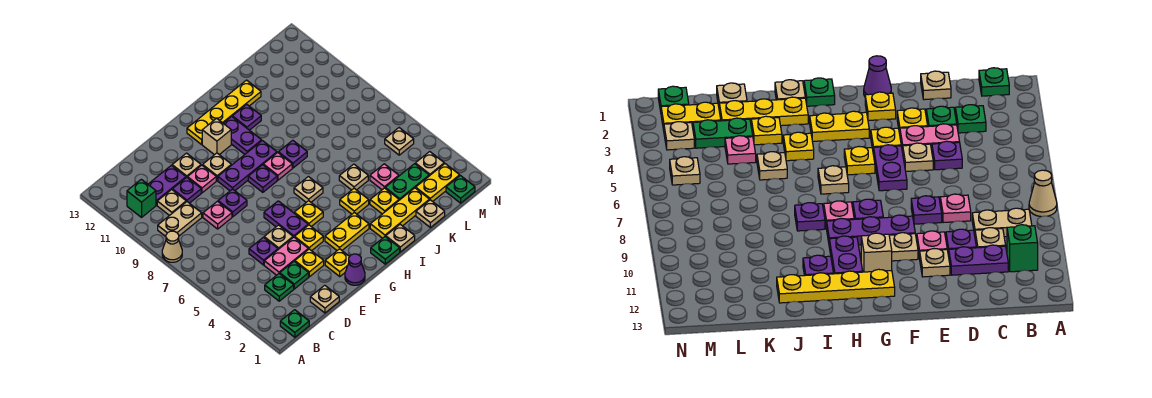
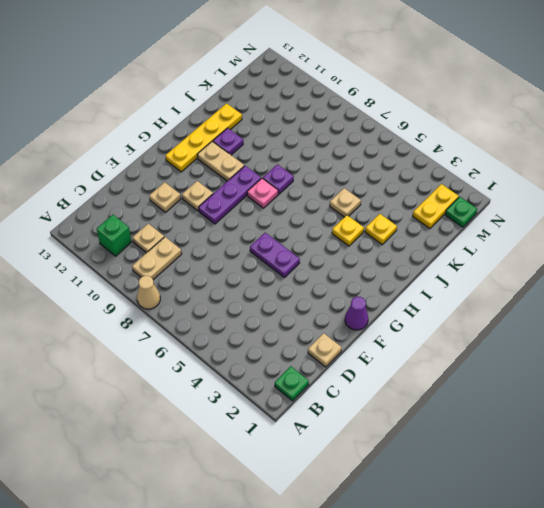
tan 1x2 plate [197,141,244,181] -> purple 1x2 plate [223,117,262,154]
none -> green 1x1 plate [265,274,294,301]
none -> purple 1x2 plate [148,165,186,205]
none -> green 1x1 plate [280,261,309,289]
none -> pink 1x2 plate [264,237,308,275]

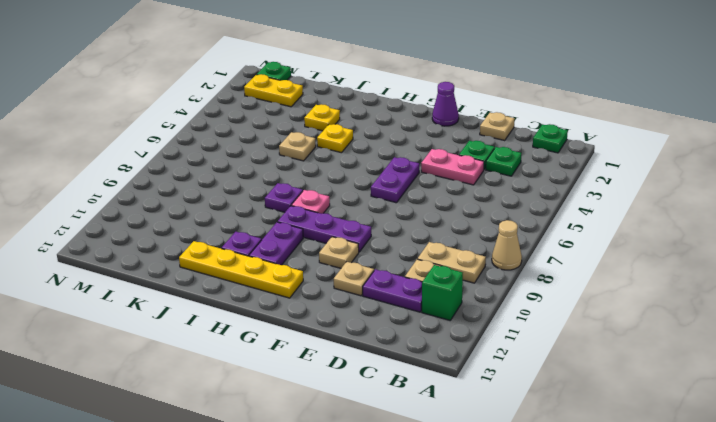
none -> purple 1x1 plate [249,237,278,265]
none -> pink 1x1 plate [203,201,232,229]
none -> purple 1x1 plate [172,177,201,203]
none -> yellow 1x1 plate [295,249,324,277]

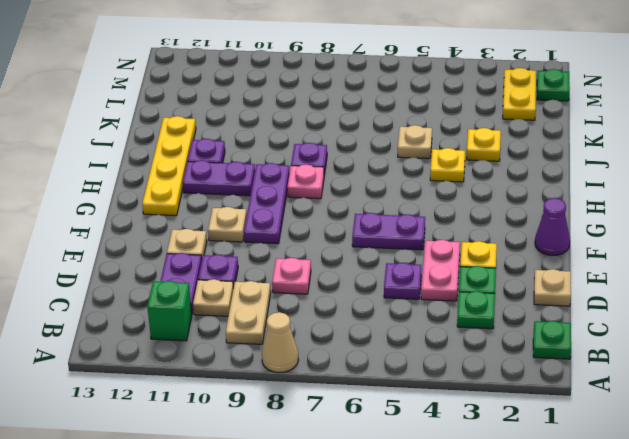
none -> tan 1x1 plate [264,225,293,249]
none -> purple 1x1 plate [218,189,247,217]
none -> pink 1x1 plate [187,165,216,193]
none -> yellow 1x1 plate [325,249,349,276]

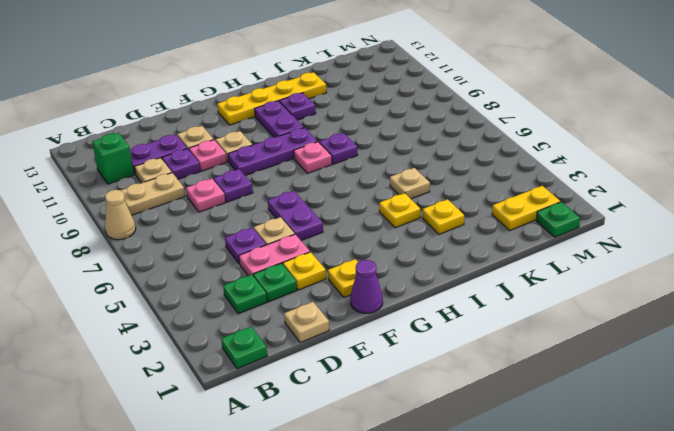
none -> yellow 1x1 plate [295,225,323,251]
none -> yellow 1x2 plate [325,212,369,250]
none -> yellow 1x1 plate [294,201,323,227]
none -> purple 1x1 plate [248,165,277,192]

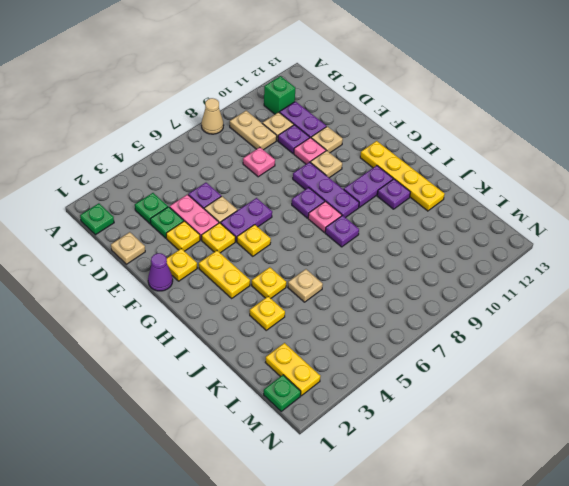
none -> purple 1x1 plate [218,189,247,217]
none -> tan 1x1 brick [202,118,231,155]
none -> green 1x1 plate [371,237,400,264]
none -> tan 1x1 plate [294,177,323,202]

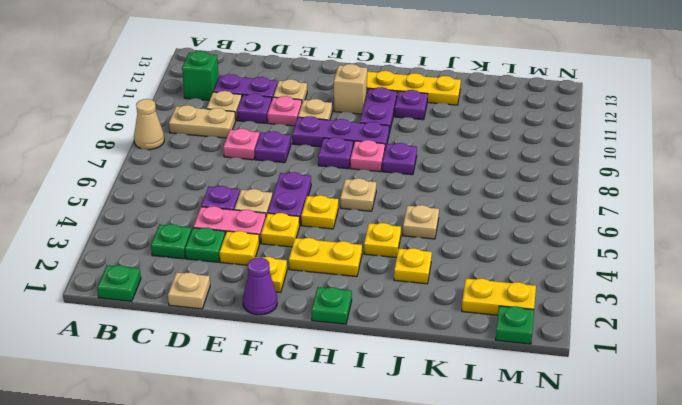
none -> tan 1x1 plate [386,224,415,252]
none -> yellow 1x3 plate [370,188,430,238]
none -> tan 1x1 plate [416,200,445,228]
none -> green 1x2 plate [385,164,429,200]

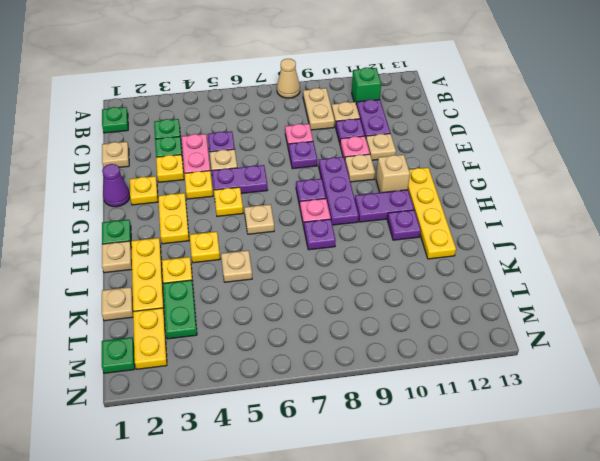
none -> pink 1x1 plate [370,164,399,190]
none -> tan 1x1 plate [415,152,444,176]
none -> tan 1x1 plate [385,128,414,155]

